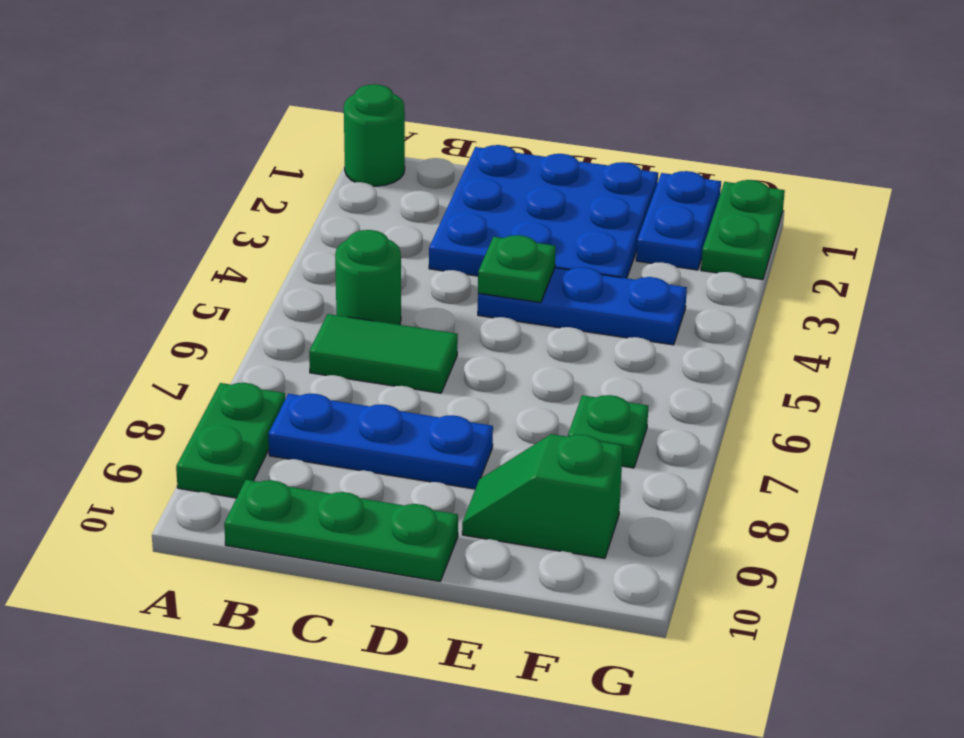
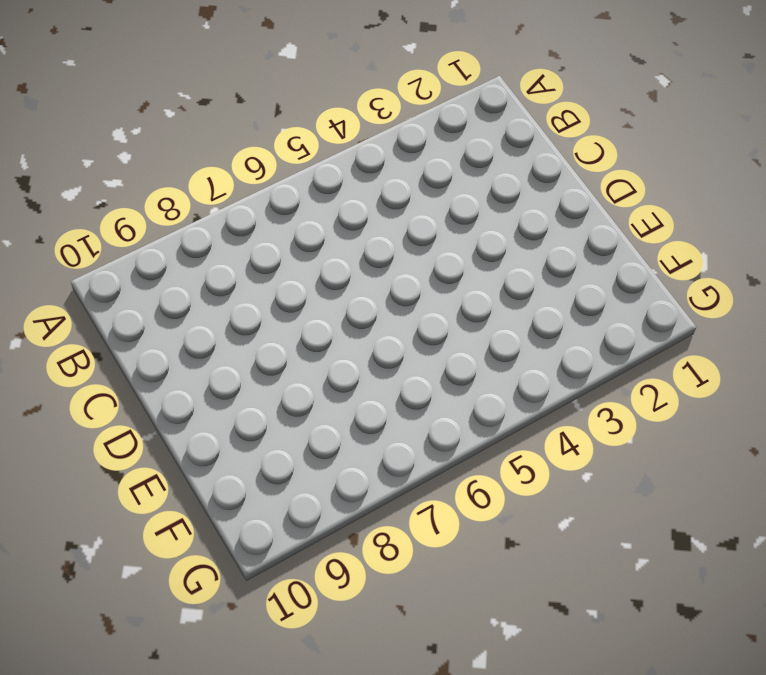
none -> green 1x1 round brick [344,84,405,186]
none -> green 1x2 plate [176,383,285,498]
none -> green 1x1 round brick [335,230,401,325]

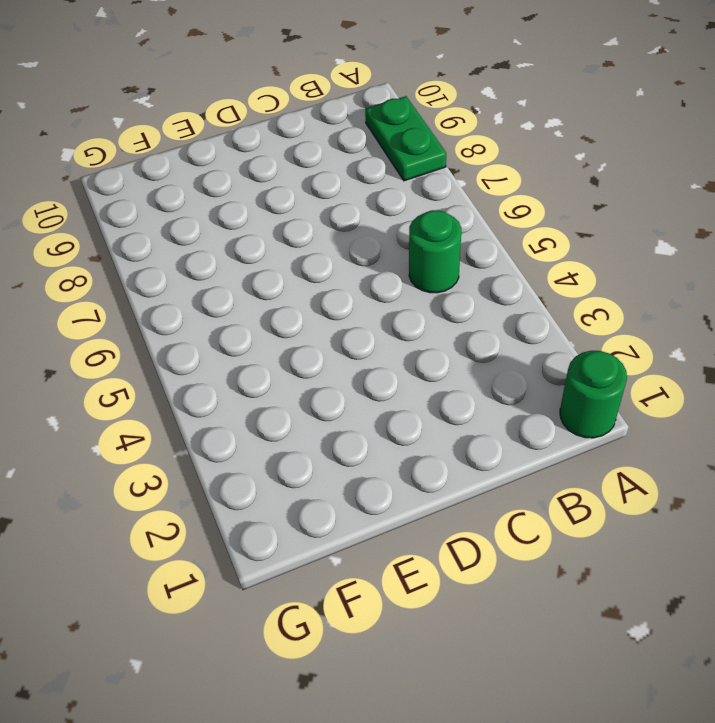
none -> green 1x2 tile [309,314,458,393]
none -> blue 1x3 plate [268,394,493,489]
none -> green 1x3 plate [224,480,458,581]

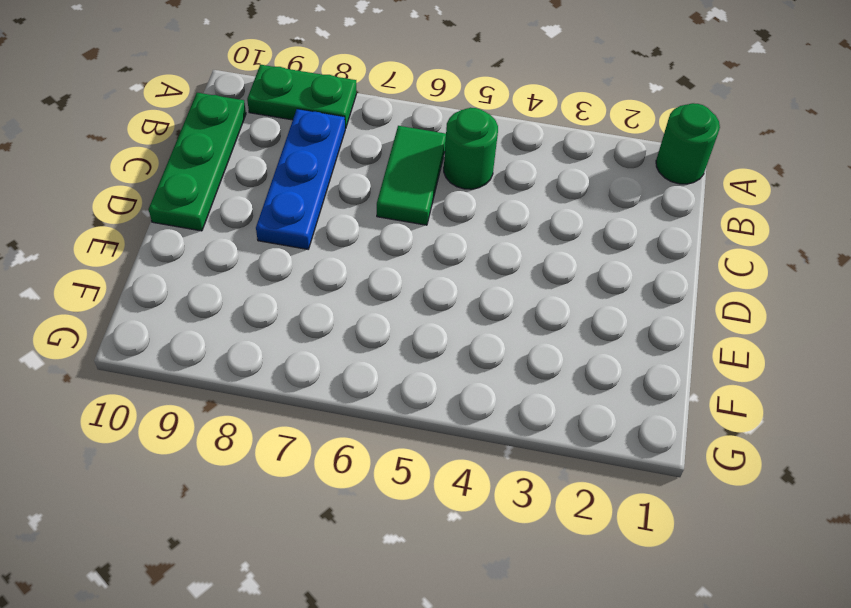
none -> blue 3x3 plate [429,145,658,278]
none -> blue 1x3 plate [478,267,687,345]
none -> green 1x2 slope [462,434,623,558]

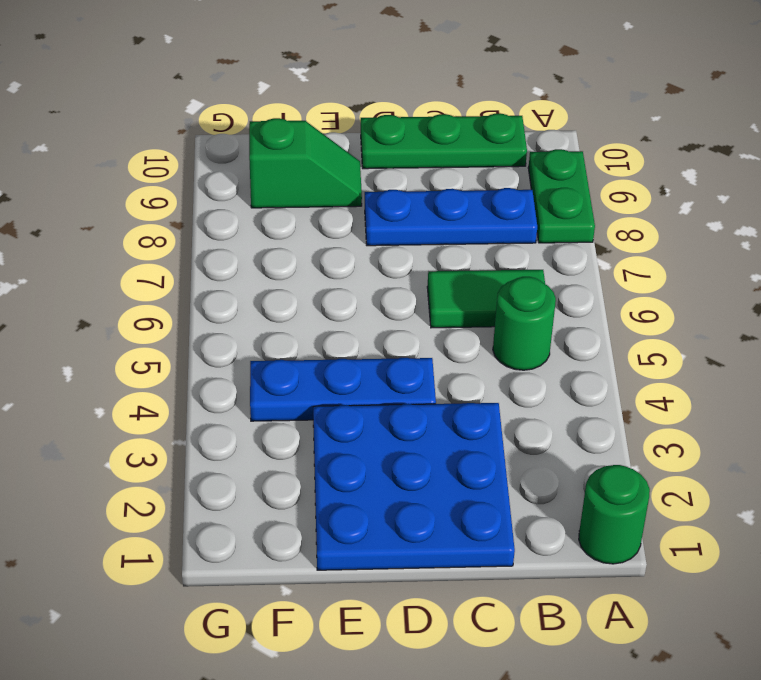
none -> blue 1x2 plate [636,171,721,270]
none -> green 1x1 plate [568,395,648,468]
none -> green 1x2 plate [701,180,785,280]

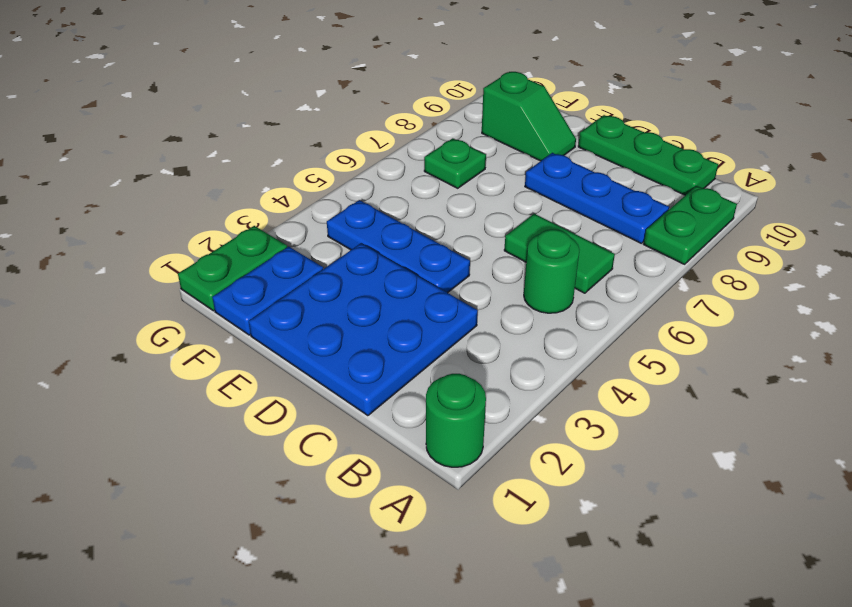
none -> green 1x1 plate [478,235,556,303]

